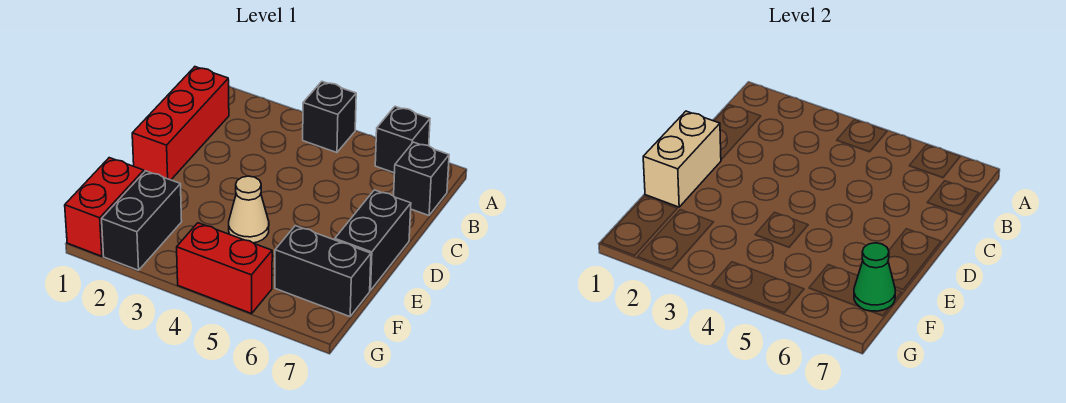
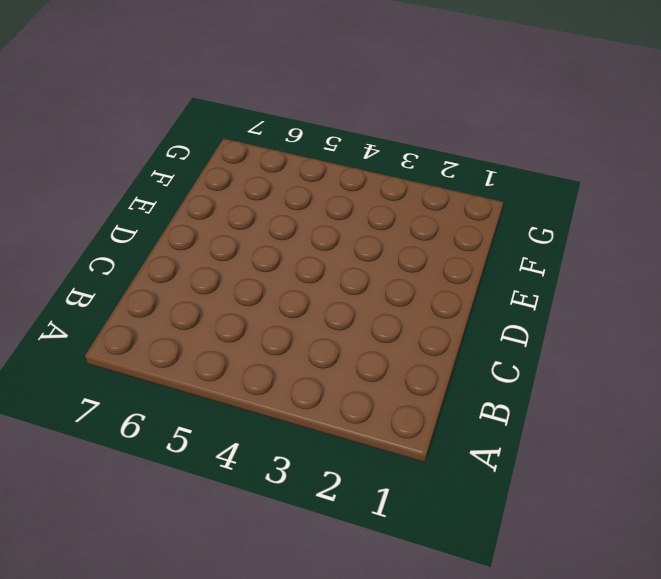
none -> black 1x1 brick [303,82,356,153]
none -> black 1x1 brick [375,106,430,173]
none -> red 1x3 brick [132,67,229,180]

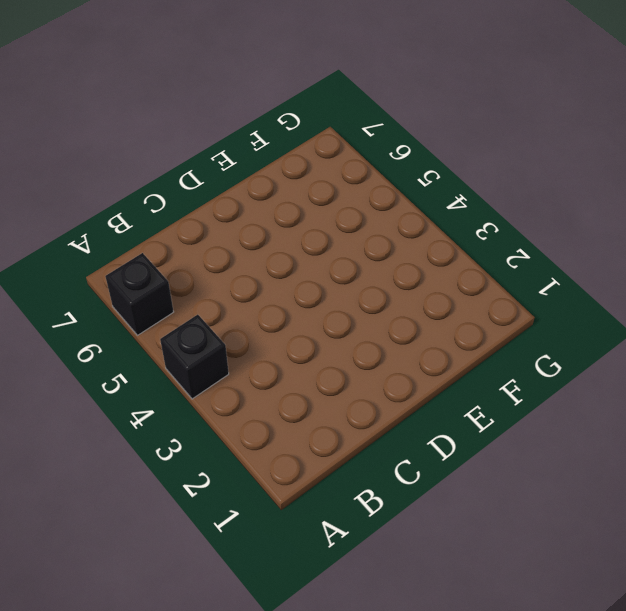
none -> red 1x3 brick [132,67,229,180]
none -> black 1x1 brick [394,142,449,215]
none -> black 1x2 brick [335,190,411,291]

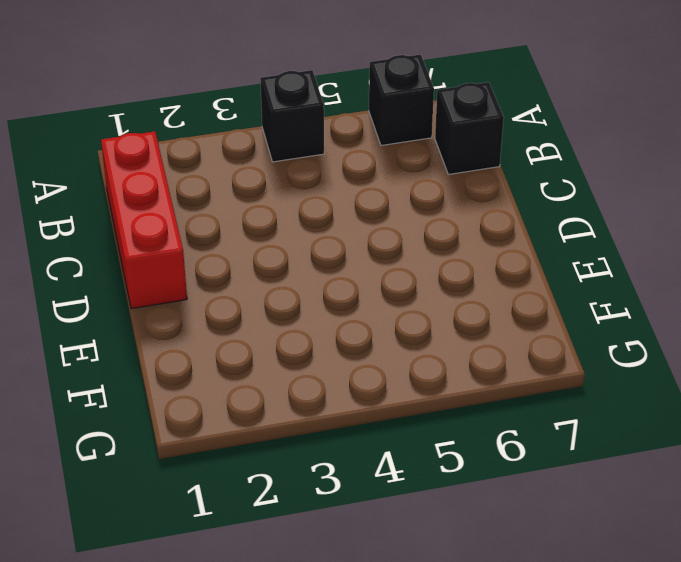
none -> black 1x2 brick [335,190,411,291]
none -> tan 1x1 cone [229,176,269,243]
none -> red 1x2 brick [65,158,144,256]

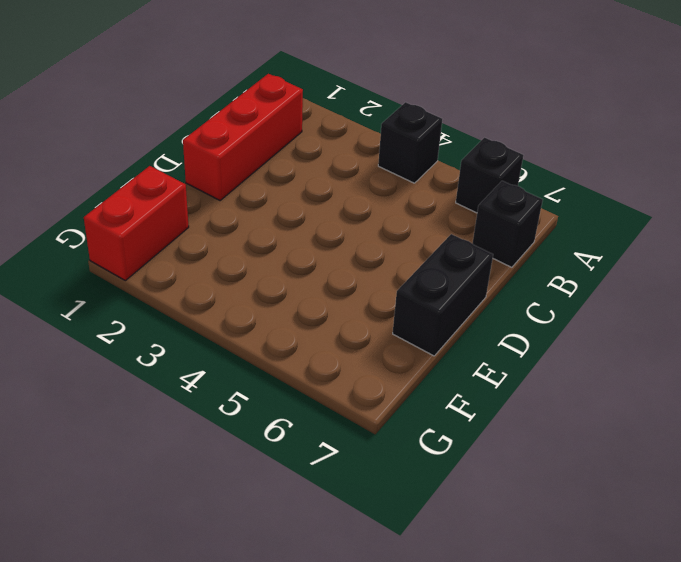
none -> tan 1x1 cone [229,176,269,243]
none -> black 1x2 brick [102,171,182,270]
none -> black 1x2 brick [275,226,371,317]

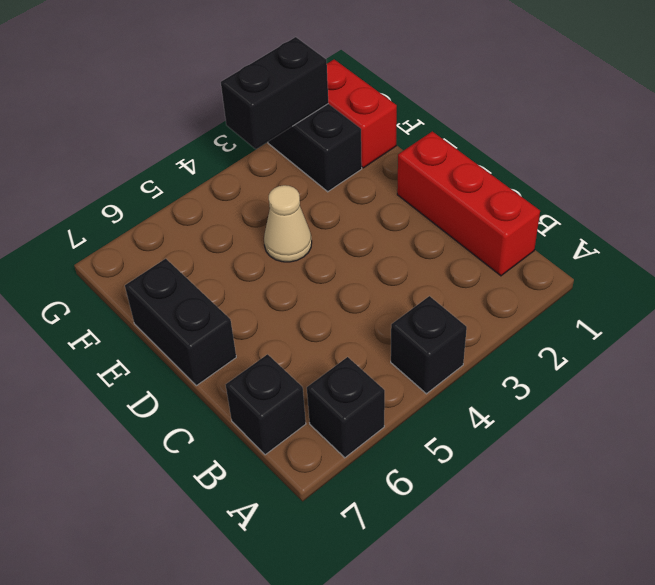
black 1x2 brick [221,37,328,149] -> black 1x2 brick moved to [275,226,371,317]
none -> red 1x2 brick [177,223,272,314]
none -> tan 1x2 brick [643,111,721,207]
none -> green 1x1 cone [854,243,895,311]

